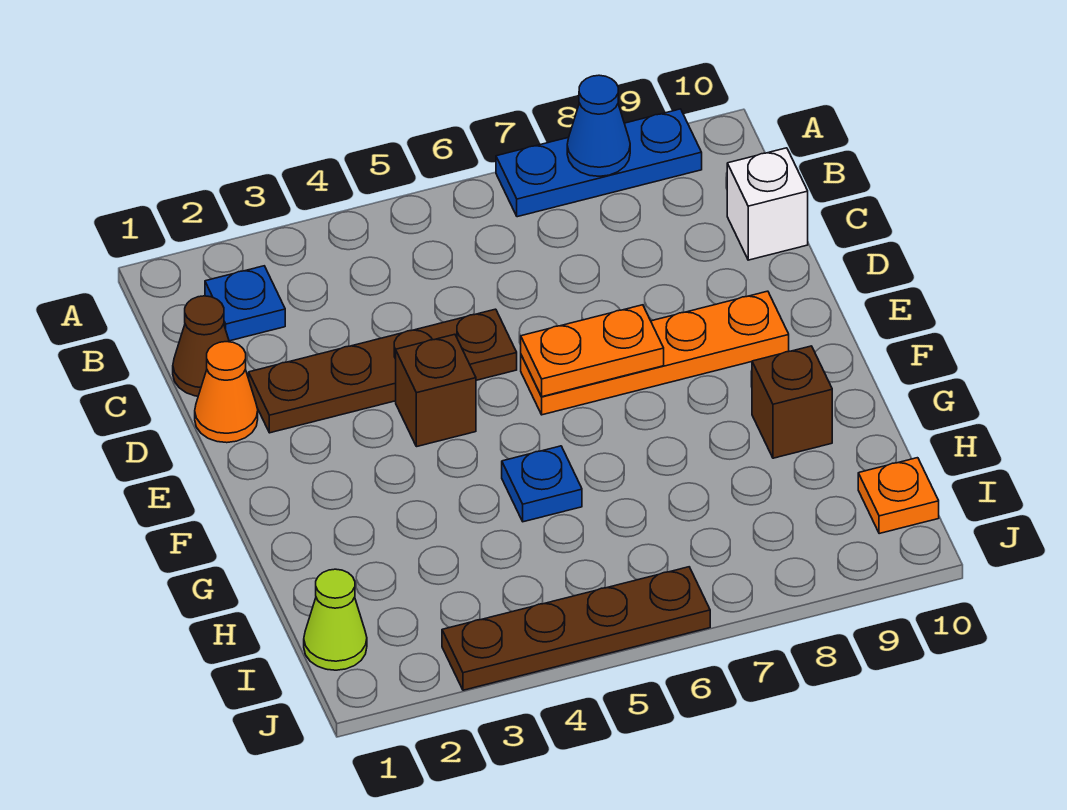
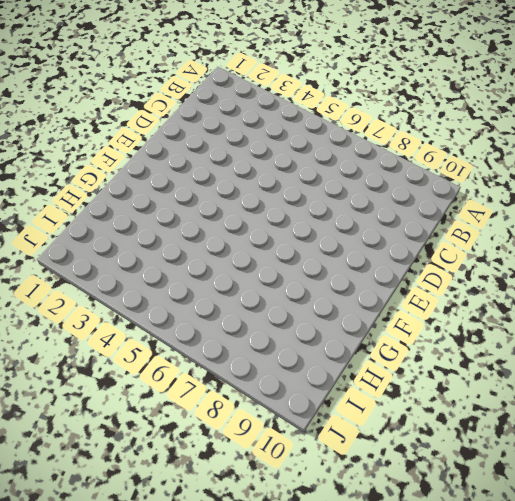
none -> blue 1x3 plate [496,109,702,217]
none -> blue 1x1 plate [205,266,285,341]
none -> brown 1x1 cone [173,296,229,396]

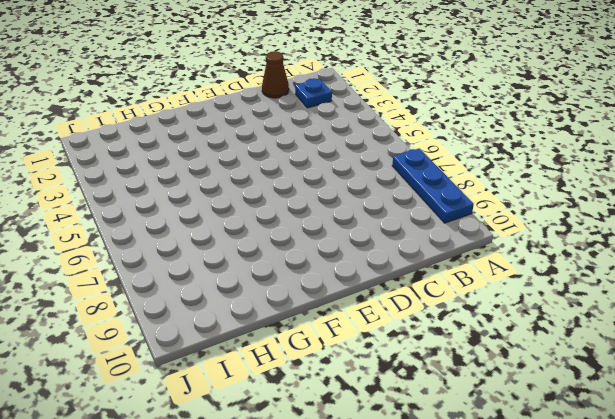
none -> white 1x1 brick [727,148,808,260]
none -> orange 1x1 cone [195,342,258,443]
none -> brown 1x4 plate [249,309,517,433]

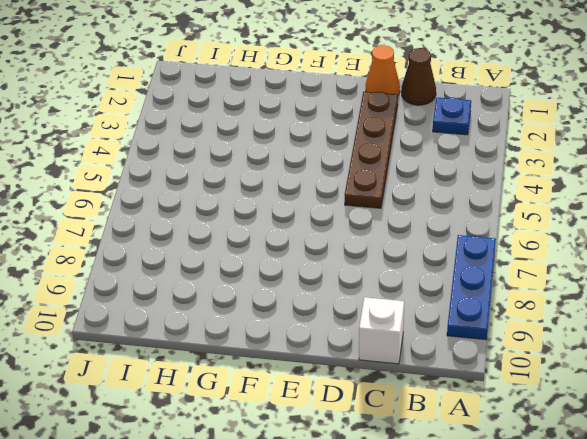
none -> brown 1x1 brick [396,334,476,447]
none -> orange 1x4 plate [521,291,789,415]
none -> blue 1x1 plate [502,446,582,522]

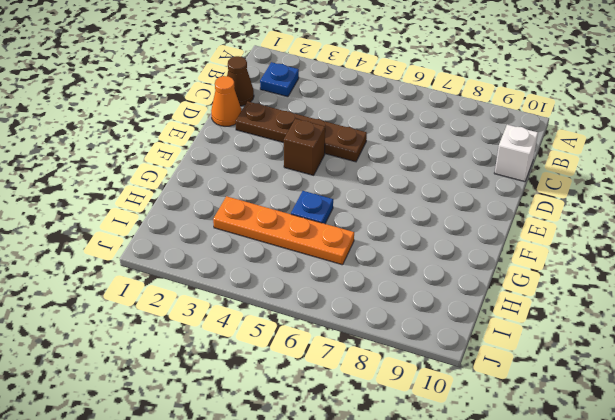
orange 1x4 plate [213,196,354,265] -> orange 1x4 plate moved to [521,291,789,415]
none -> blue 1x3 plate [496,109,702,217]
none -> brown 1x1 brick [752,346,832,458]
none -> lime 1x1 cone [304,569,367,670]

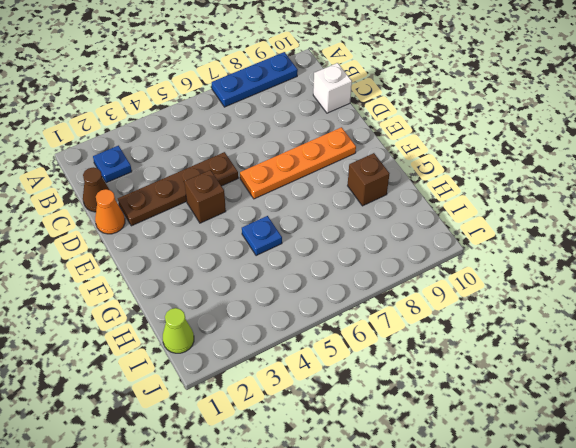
none -> orange 1x1 plate [858,458,939,534]
none -> brown 1x4 plate [442,567,710,690]
none -> blue 1x1 cone [567,75,630,176]

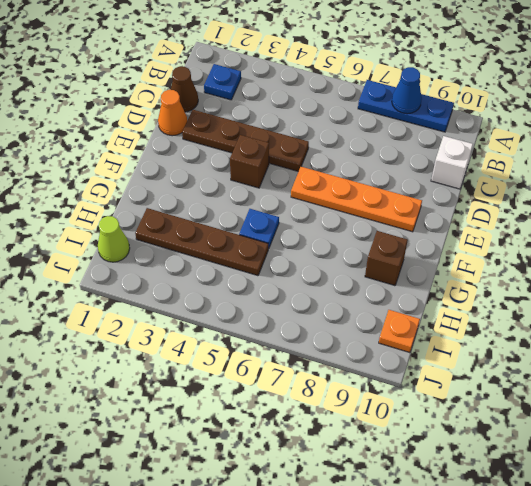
brown 1x4 plate [135,208,268,276] -> brown 1x4 plate moved to [442,567,710,690]
none -> orange 1x2 plate [521,305,664,397]

